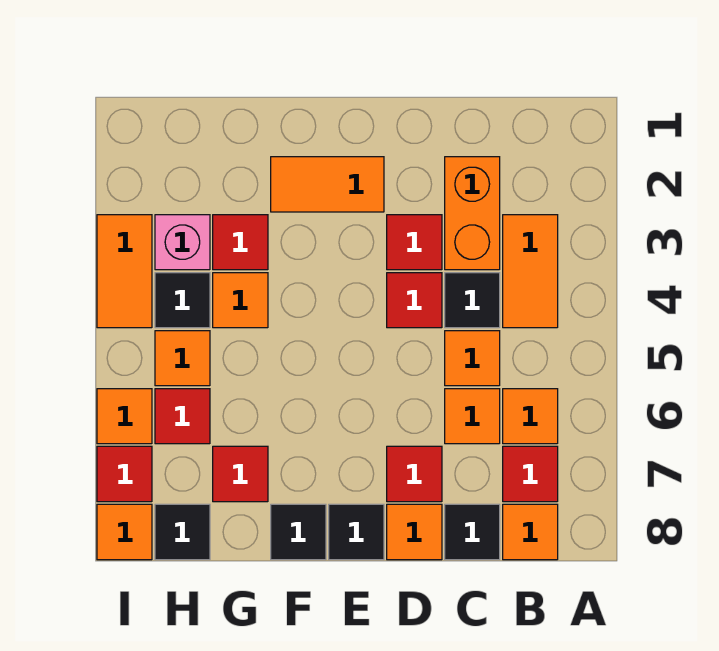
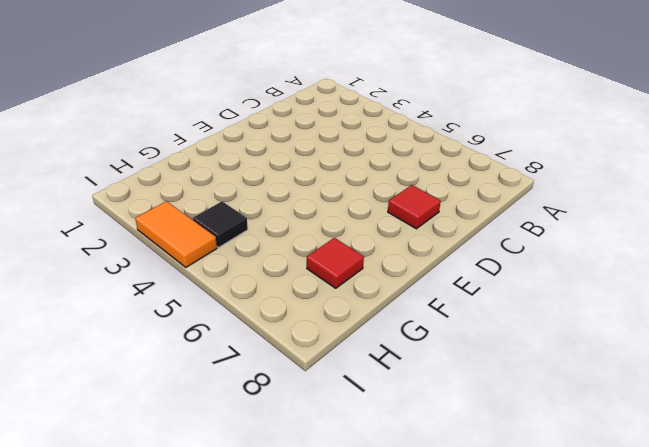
none -> orange 1x2 tile [503,215,558,328]
none -> orange 1x1 tile [503,389,558,444]
none -> red 1x1 tile [503,446,558,502]

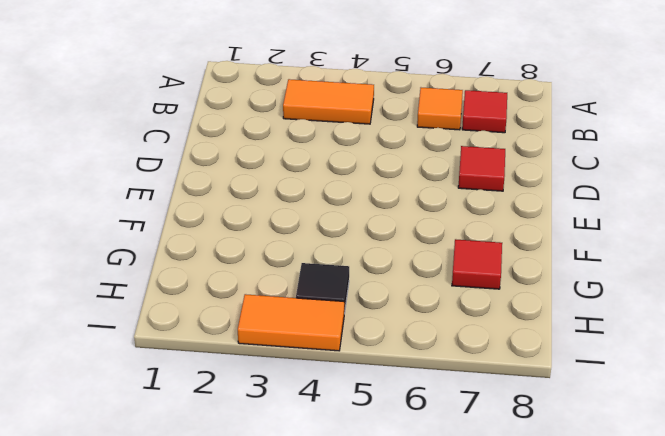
none -> orange 1x1 tile [503,504,558,560]
none -> orange 1x2 brick [445,157,500,270]
none -> black 1x1 tile [445,273,500,328]

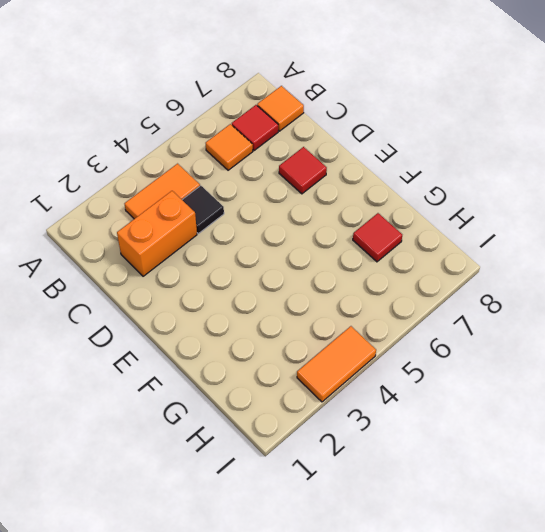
none -> orange 1x1 tile [445,331,500,386]
none -> orange 1x1 tile [445,389,500,444]
none -> black 1x1 tile [445,504,500,560]

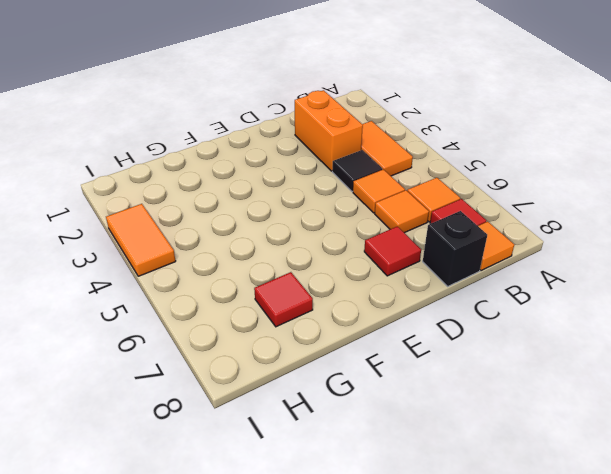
black 1x1 brick [423,211,487,286] -> black 1x1 tile [445,504,500,560]
none -> red 1x1 tile [387,215,442,270]
none -> red 1x1 tile [387,273,442,328]
none -> orange 1x1 tile [387,504,442,560]

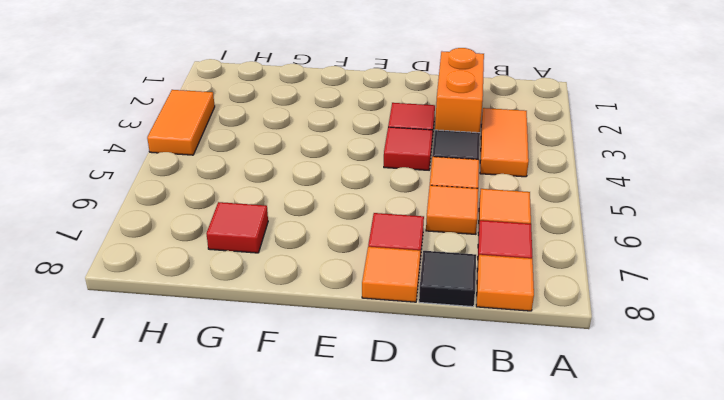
none -> orange 1x2 tile [271,157,384,212]
none -> black 1x1 tile [329,504,384,560]
none -> black 1x1 tile [271,504,326,560]

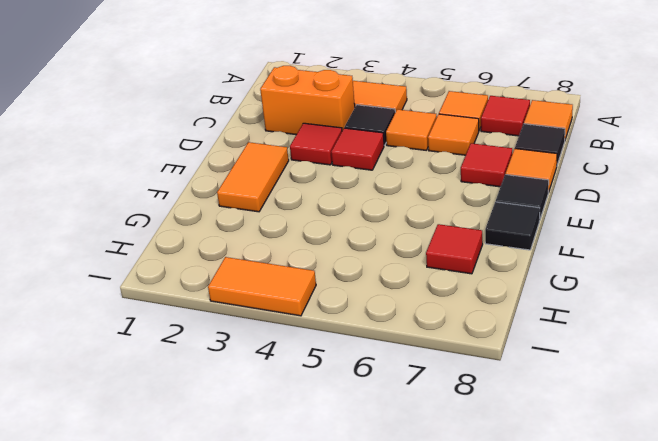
none -> red 1x1 tile [213,215,268,270]
none -> orange 1x1 tile [213,273,268,328]
none -> pink 1x1 brick [155,215,210,270]

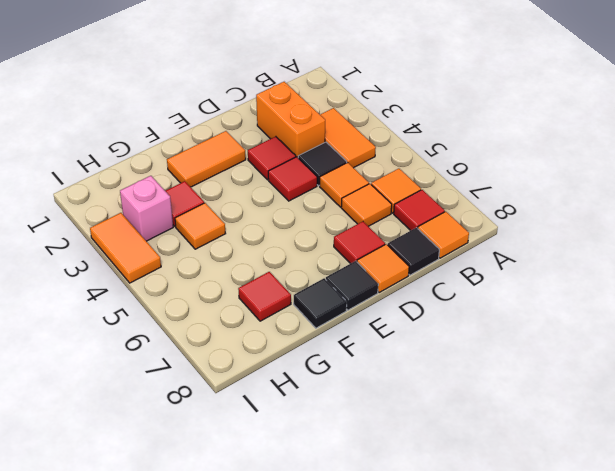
none -> black 1x1 tile [155,273,210,328]
none -> orange 1x1 tile [155,331,210,386]
none -> red 1x1 tile [155,389,210,444]

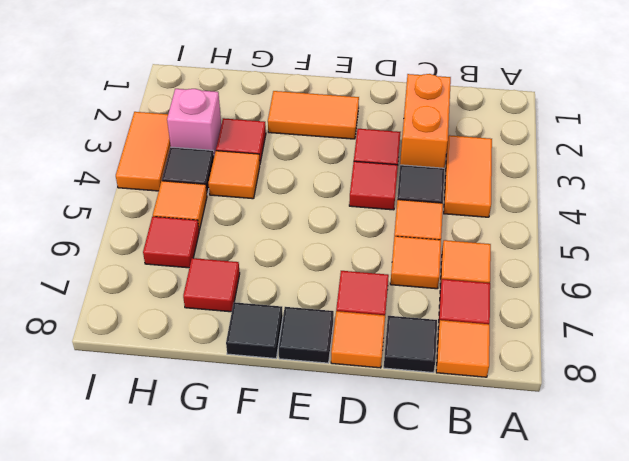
none -> black 1x1 tile [155,504,210,560]
none -> orange 1x1 tile [97,389,152,444]
none -> red 1x1 tile [97,446,152,502]

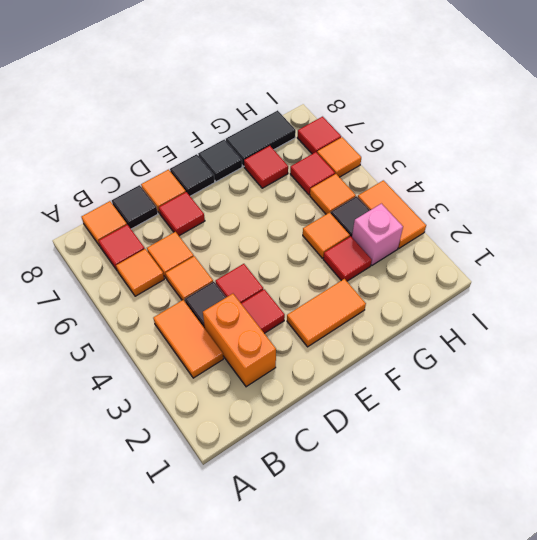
black 1x2 tile [226,110,296,167] -> black 1x1 tile [155,504,210,560]
none -> orange 1x1 tile [97,504,152,560]

